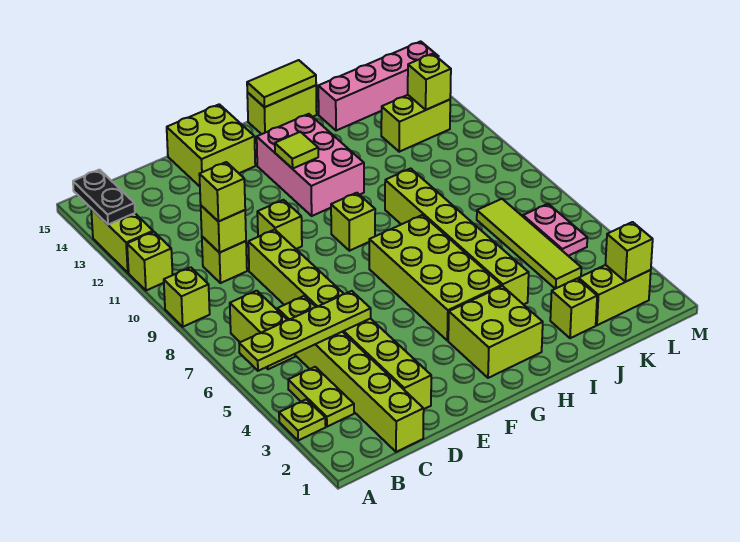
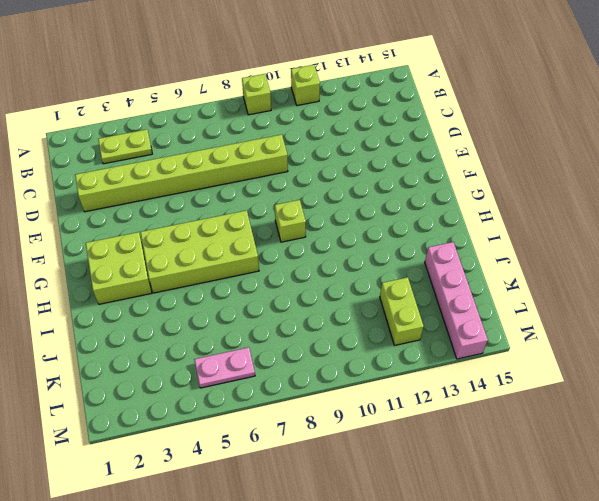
none -> lime 1x1 plate [279,399,326,441]
none -> lime 1x2 brick [91,209,153,273]
none -> lime 1x2 brick [230,291,295,369]
none -> lime 1x6 brick [277,296,424,452]

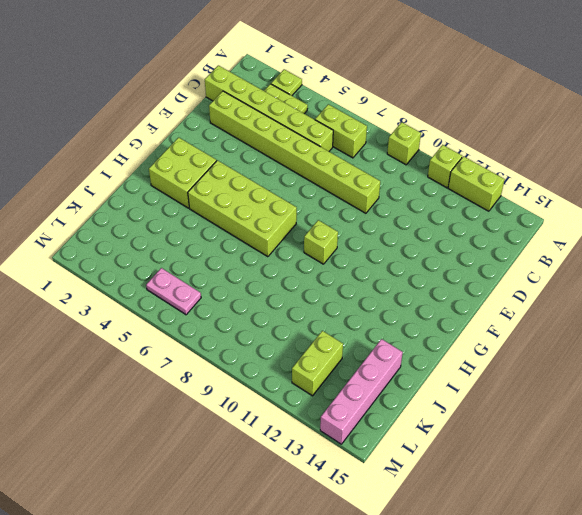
none -> lime 1x1 brick [202,237,247,283]
none -> lime 1x1 brick [257,200,302,249]
none -> lime 2x2 brick [167,104,255,186]
none -> pink 2x3 brick [257,114,364,216]

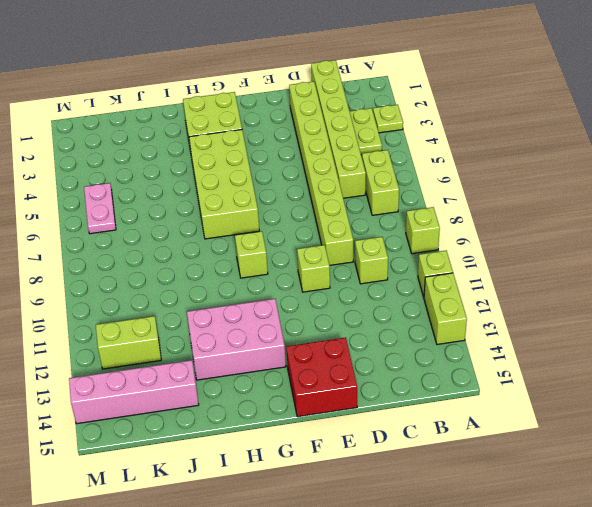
red 2x2 brick [286,338,357,417] -> lime 2x2 brick [167,104,255,186]
pink 2x3 brick [187,299,286,380] -> pink 2x3 brick turned to [257,114,364,216]
none -> lime 1x2 brick [247,85,317,134]
none -> lime 1x6 brick [385,169,529,305]
none -> lime 1x1 brick [550,279,597,338]
none -> lime 1x2 brick [579,265,651,325]

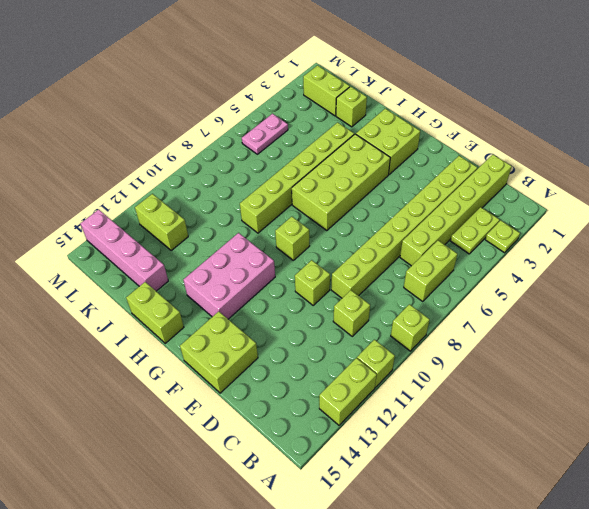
none -> lime 1x4 tile [477,199,581,289]
none -> lime 1x4 plate [239,291,371,371]
none -> black 1x2 plate [73,170,135,225]
none -> lime 1x1 brick [201,206,246,253]

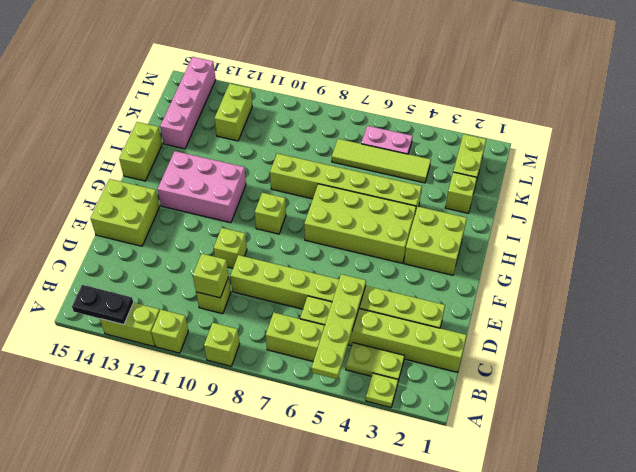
none -> lime 1x1 tile [275,132,318,169]
none -> lime 1x2 tile [247,60,316,107]
none -> lime 1x1 brick [605,222,653,282]
none -> lime 1x1 brick [408,54,451,110]

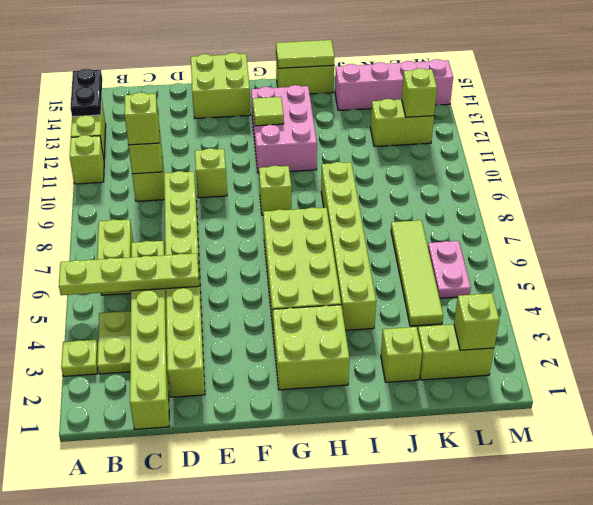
none -> lime 1x1 brick [164,267,210,327]

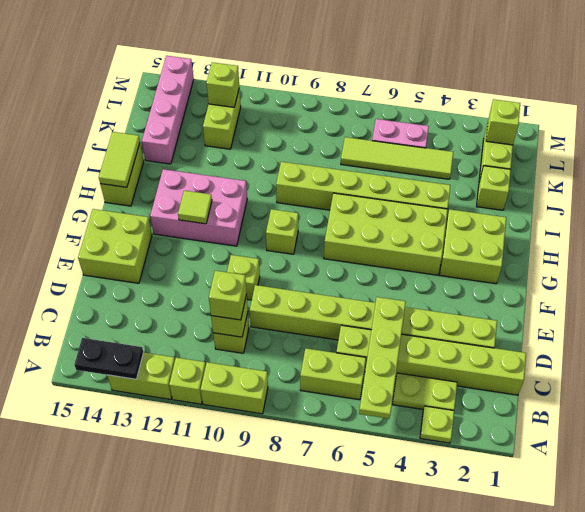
lime 1x2 brick [201,362,268,414] -> lime 1x1 brick [164,267,210,327]

